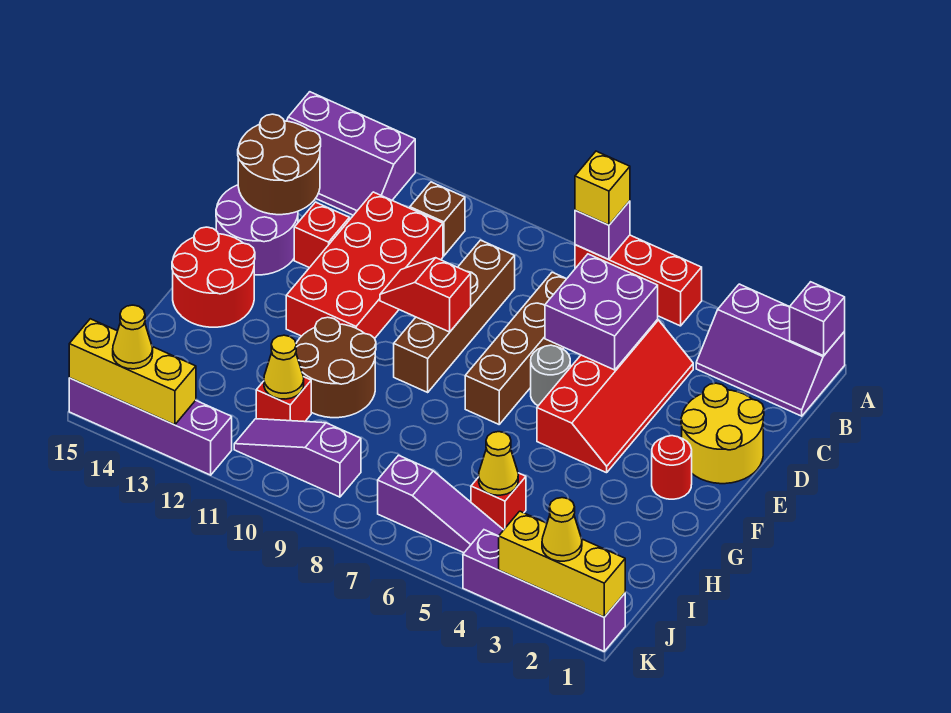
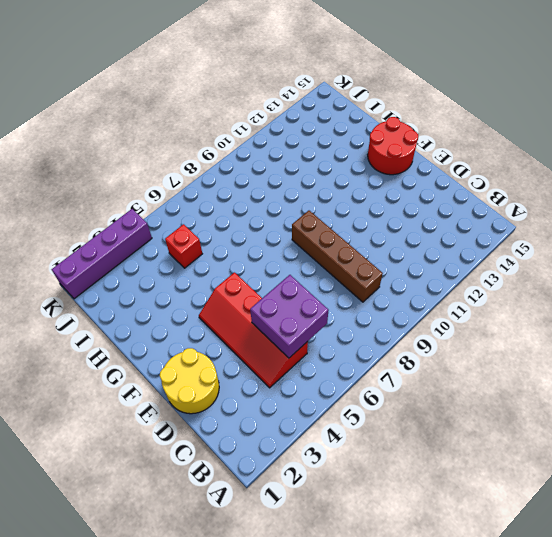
none -> purple 2x3 slope [696,284,845,416]
none -> red 1x3 brick [575,235,702,326]
none -> purple 2x3 slope [287,92,415,215]
none -> brown 1x1 brick [410,182,465,256]

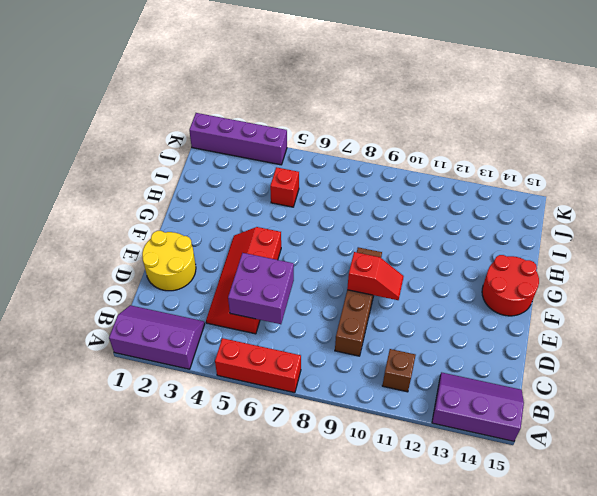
none -> brown 1x4 brick [465,272,566,424]
none -> red 2x4 brick [286,192,443,338]
none -> red 1x1 brick [294,202,349,268]
none -> purple 2x2 round brick [216,185,298,275]

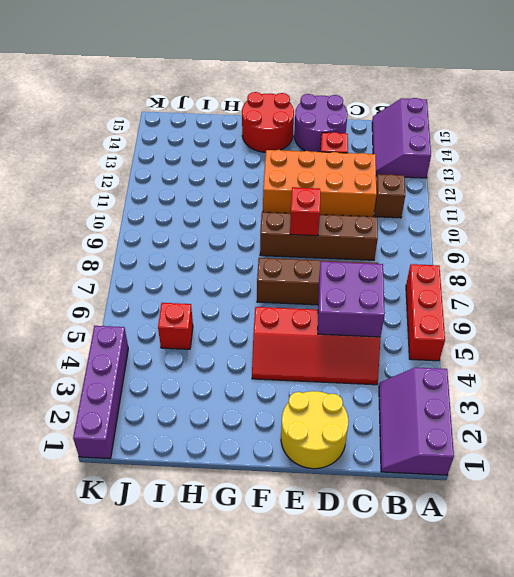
orange 2x4 brick [263,150,377,217] -> red 2x4 brick [286,192,443,338]
none -> grey 1x1 round brick [531,345,570,406]
none -> red 1x1 round brick [652,436,692,499]
none -> brown 2x2 round brick [296,317,376,418]
none -> red 1x1 brick [256,377,311,422]

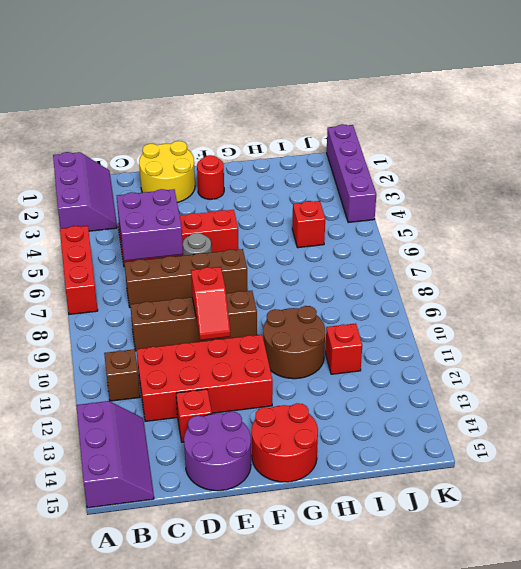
none -> purple 1x3 slope [378,455,503,553]
none -> purple 1x3 slope [234,419,361,497]
none -> purple 1x4 brick [69,378,232,475]
none -> purple 1x1 brick [790,282,845,356]

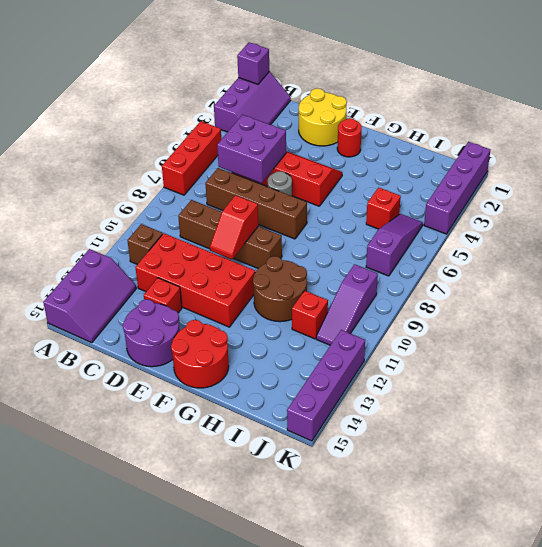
none -> purple 1x1 brick [575,201,630,260]
none -> brown 2x2 round brick [238,114,321,215]
none -> yellow 1x1 cone [479,432,518,495]
none -> yellow 1x1 cone [264,335,304,399]

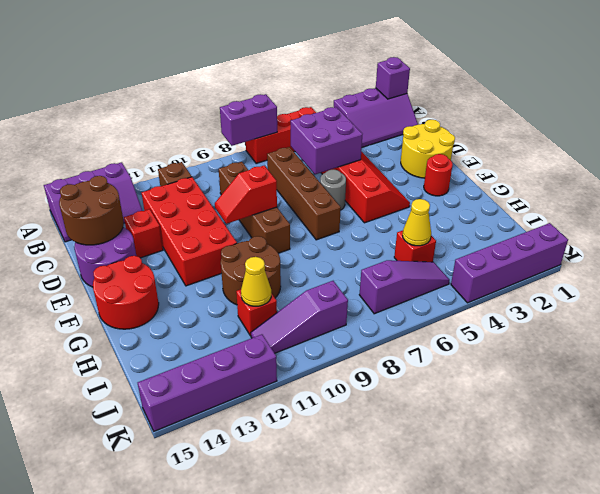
purple 1x2 brick [220,94,277,146] -> purple 1x1 brick [575,201,630,260]
none -> yellow 1x3 brick [499,511,625,617]
none -> yellow 1x3 brick [69,319,196,425]
none -> yellow 1x1 brick [575,151,630,225]
none -> yellow 1x1 cone [542,498,582,561]

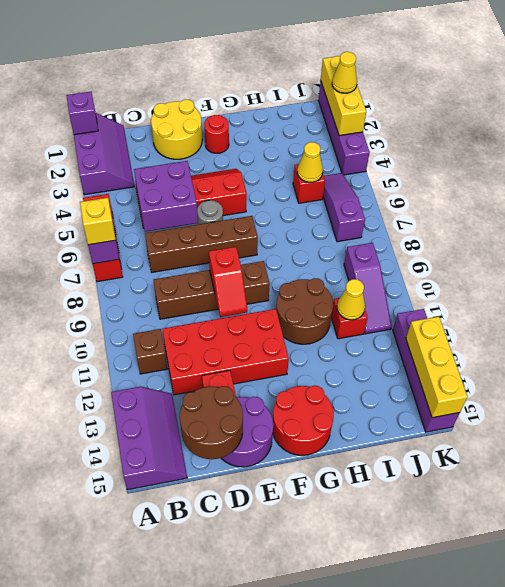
none -> yellow 1x1 cone [113,305,153,369]

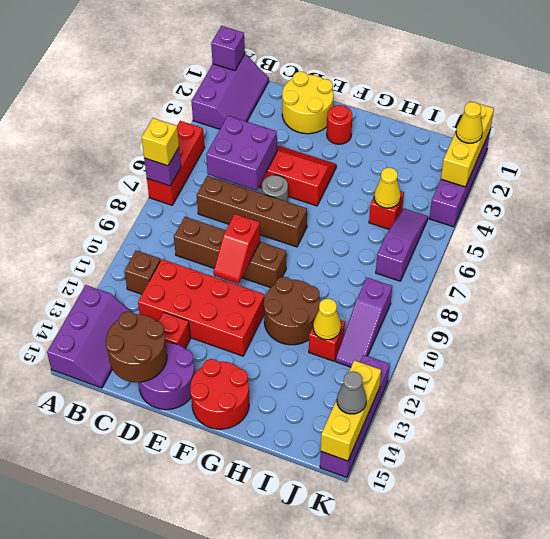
grey 1x1 cone [337,371,367,414] -> yellow 1x1 cone [113,305,153,369]

